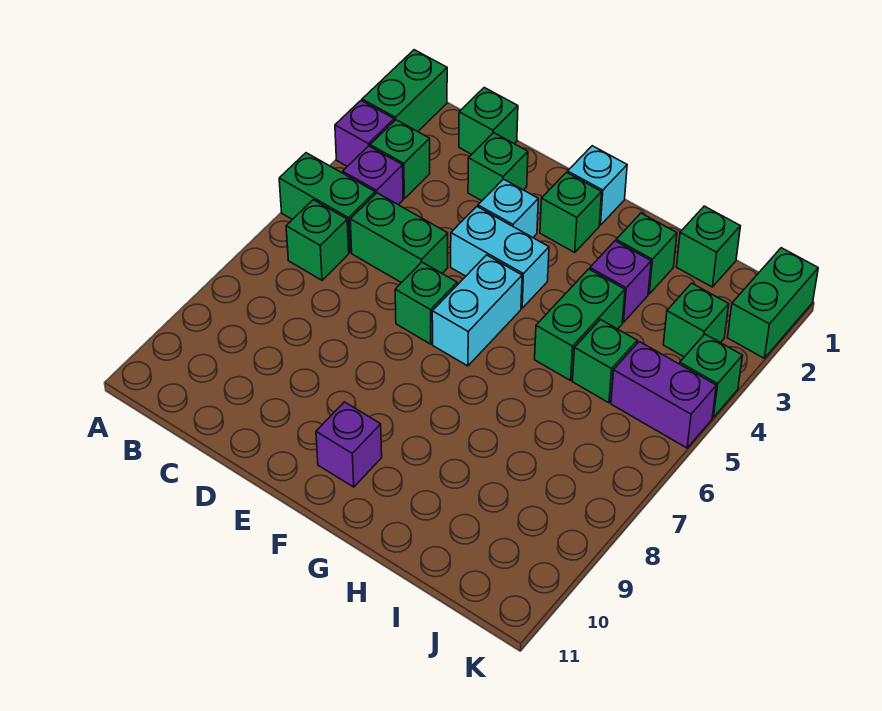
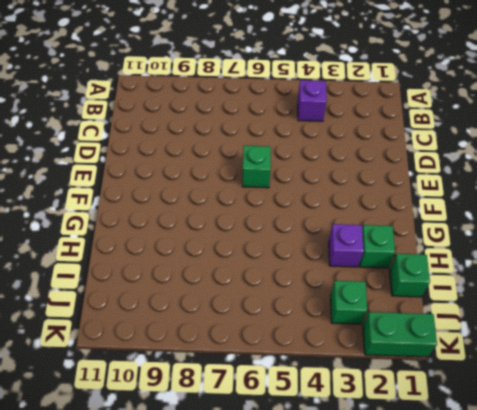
none -> green 1x2 brick [362,50,447,132]
none -> purple 1x1 brick [335,101,394,166]
none -> green 1x2 brick [279,153,375,253]

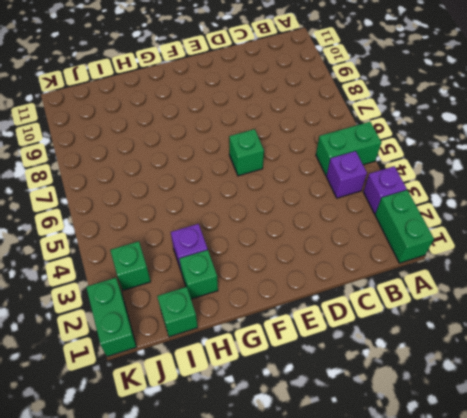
none -> green 1x1 brick [370,120,430,198]
none -> green 1x1 brick [286,200,349,280]
none -> green 1x1 brick [459,88,518,154]

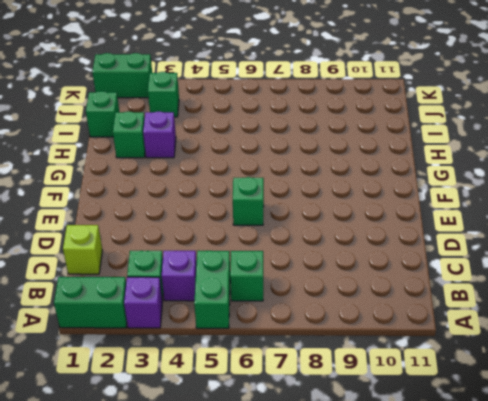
lime 1x1 brick [63,225,102,274] -> green 1x1 brick [459,88,518,154]
none -> green 1x2 brick [350,193,448,283]
none -> green 1x1 brick [468,133,528,201]
none -> cyan 1x1 brick [478,179,538,237]

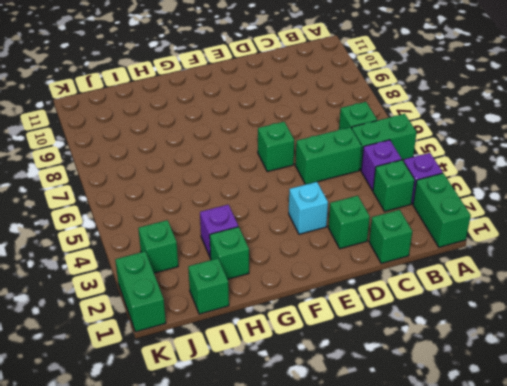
none -> cyan 1x2 brick [451,207,549,308]
none -> cyan 1x1 brick [568,146,627,225]
none -> green 1x1 brick [540,173,602,253]

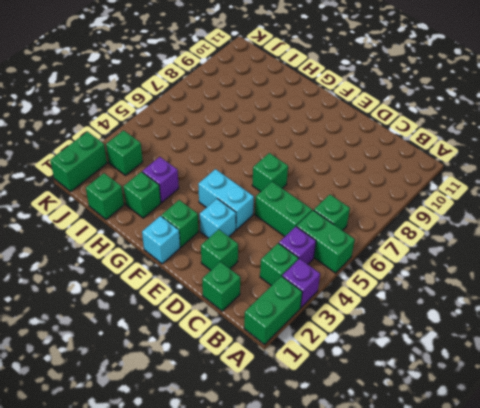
none -> cyan 1x2 brick [432,255,522,366]
none -> purple 1x1 brick [316,402,382,487]
none -> green 1x2 brick [535,269,625,381]

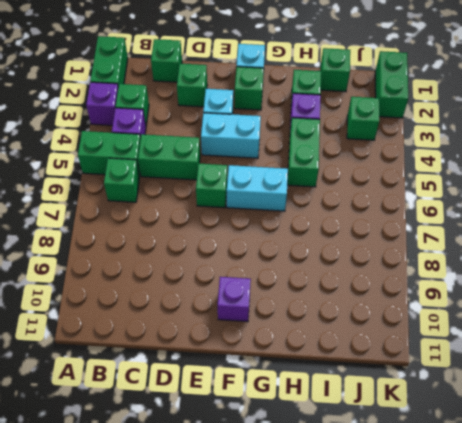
cyan 1x2 brick [227,165,288,211] -> cyan 1x2 brick turned to [432,255,522,366]
none -> green 1x1 brick [573,320,637,403]
none -> purple 1x2 brick [611,342,716,448]
none -> green 1x1 brick [680,334,742,417]

